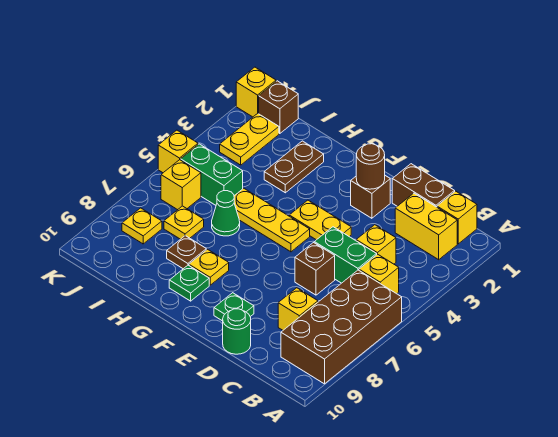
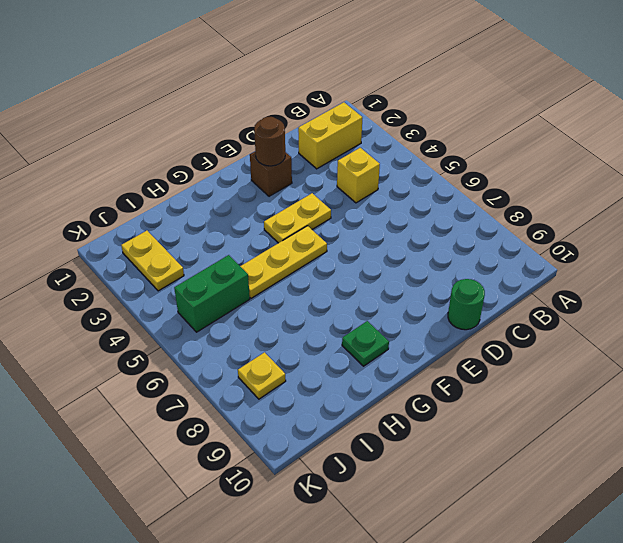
none -> brown 2x4 brick [281,270,402,384]
none -> yellow 1x1 brick [437,191,477,244]
none -> yellow 1x1 brick [359,254,399,294]

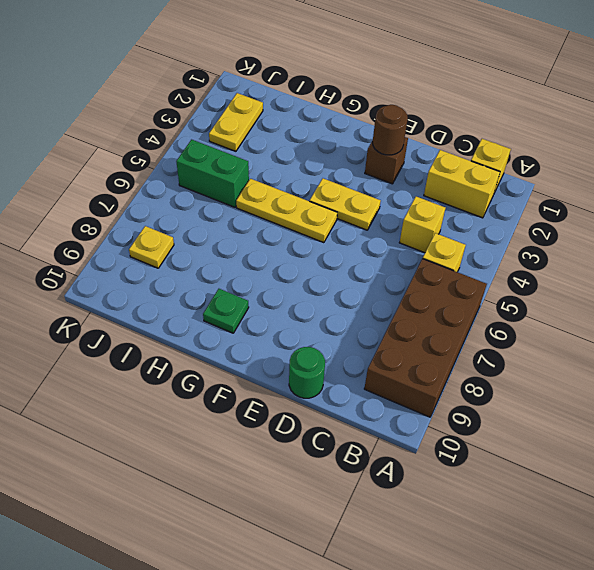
none -> brown 1x2 brick [392,164,455,207]
none -> green 1x2 brick [314,227,377,283]
none -> yellow 1x1 brick [278,288,318,330]

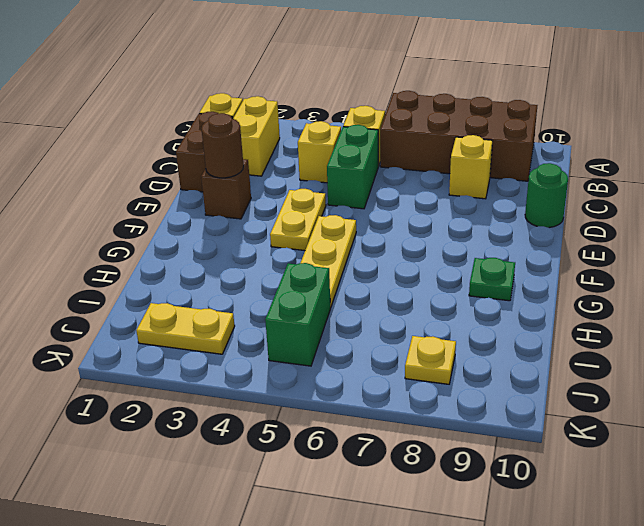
none -> brown 1x1 brick [295,243,335,295]
none -> green 1x1 plate [214,293,254,321]
none -> yellow 1x1 plate [189,249,229,285]

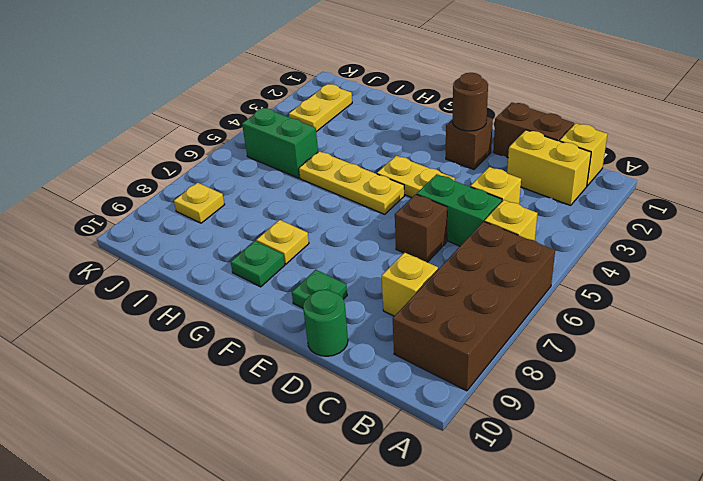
none -> brown 1x2 plate [264,141,324,193]
none -> green 1x1 cone [212,191,240,236]
none -> brown 1x1 plate [167,236,206,269]

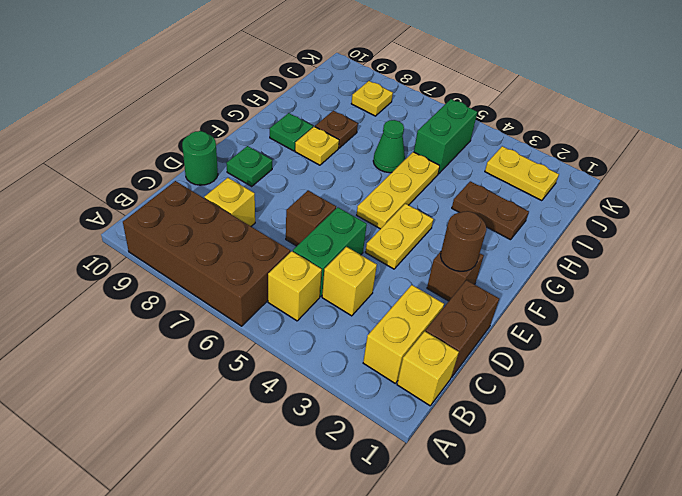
none -> yellow 1x1 plate [164,206,204,239]
none -> brown 1x1 brick [259,81,298,134]
none -> yellow 1x1 brick [161,160,201,210]

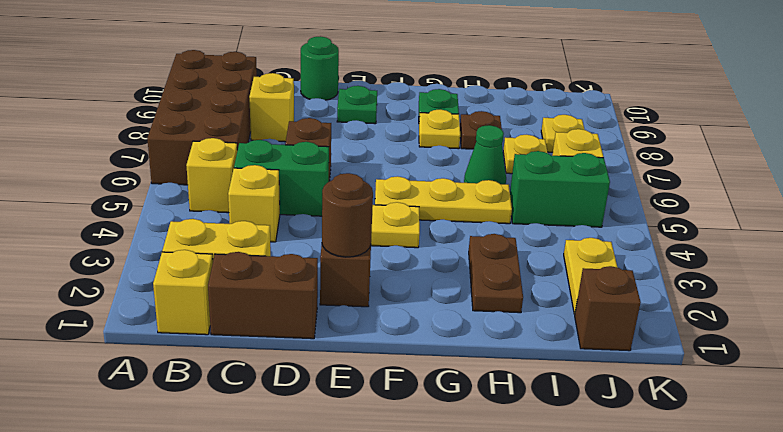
none -> yellow 1x1 brick [236,67,276,117]
none -> yellow 1x1 brick [158,130,198,173]

